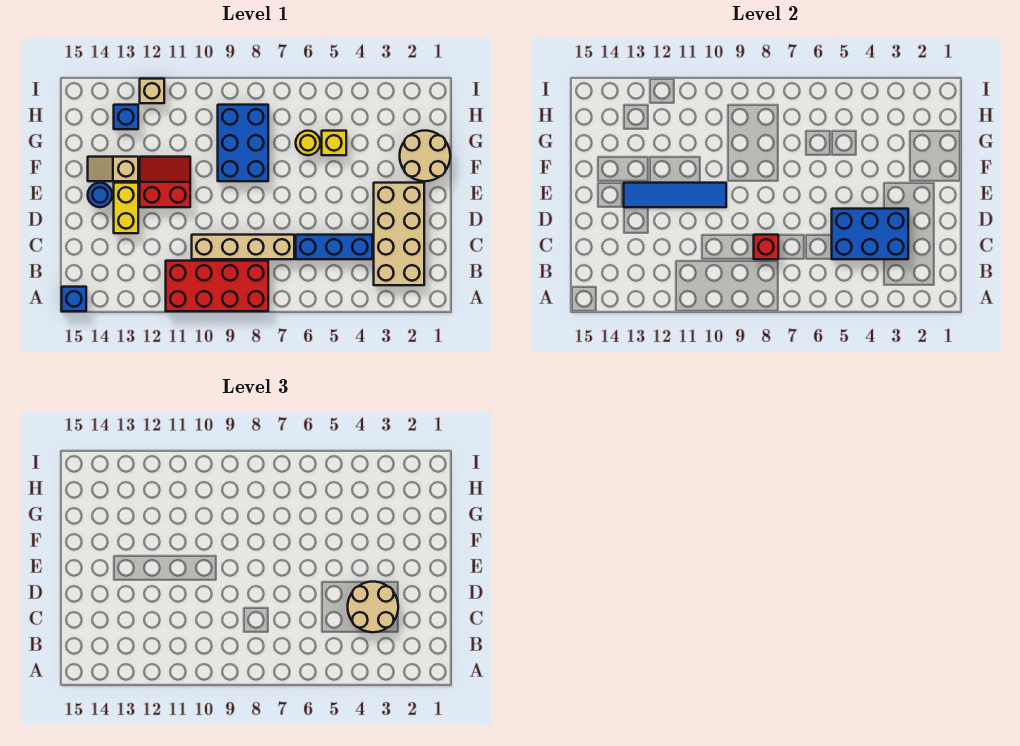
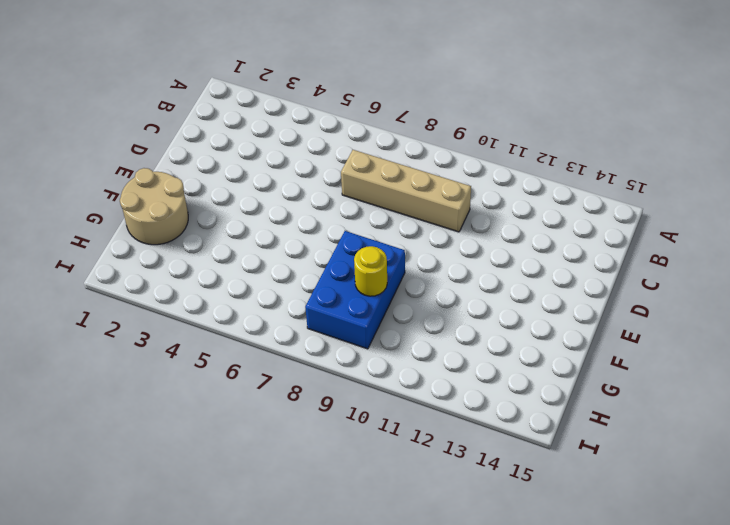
yellow 1x1 round brick [354,246,387,296] -> yellow 1x1 round brick moved to [296,131,320,155]
none -> red 2x4 brick [166,261,268,311]
none -> blue 1x1 brick [62,287,86,311]
none -> tan 2x4 brick [374,183,424,285]

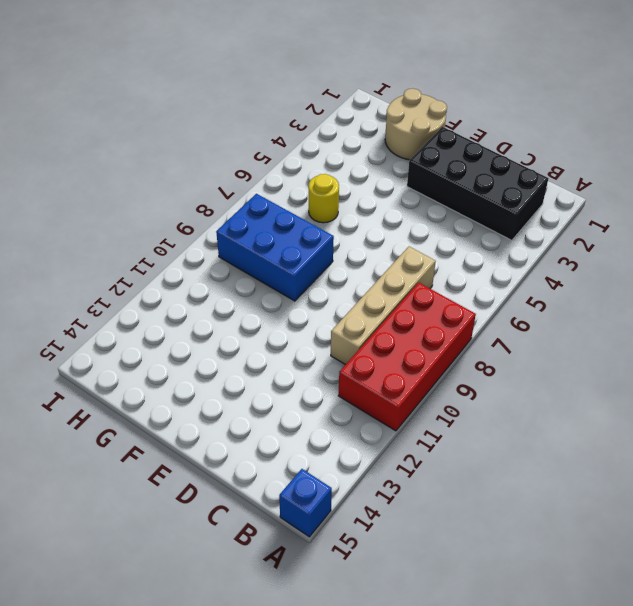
black 2x4 brick [407,127,548,240] -> tan 2x4 brick [374,183,424,285]
none -> blue 1x3 brick [296,235,372,259]
none -> yellow 1x2 brick [114,183,138,233]
none -> red 2x2 slope [140,157,190,207]

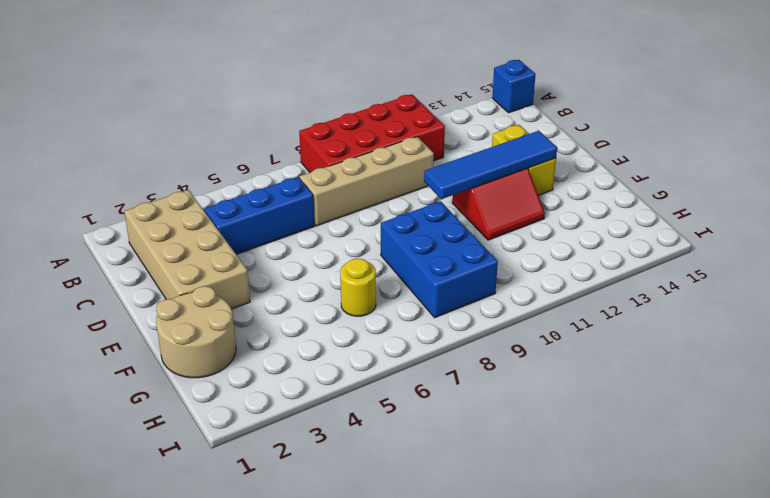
none -> blue 1x1 round brick [88,183,112,207]
none -> tan 1x2 slope [88,157,138,181]
none -> yellow 1x1 brick [322,131,346,155]

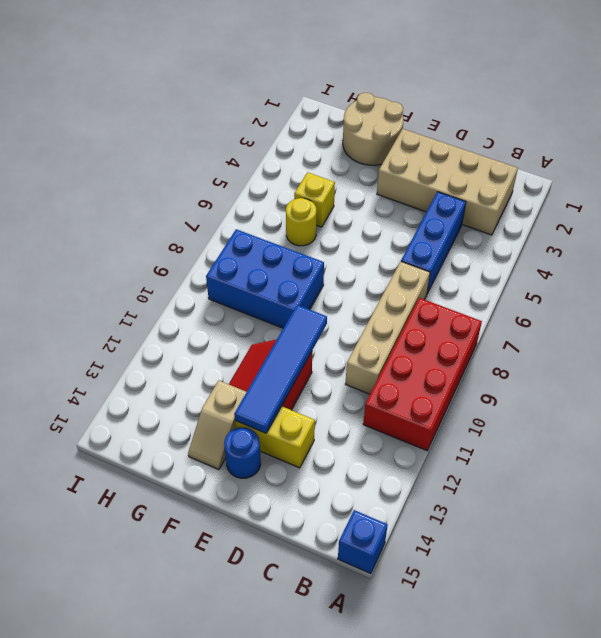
none -> blue 1x1 brick [114,105,138,129]
none -> tan 1x1 brick [140,79,164,103]
none -> blue 2x3 brick [832,209,908,259]

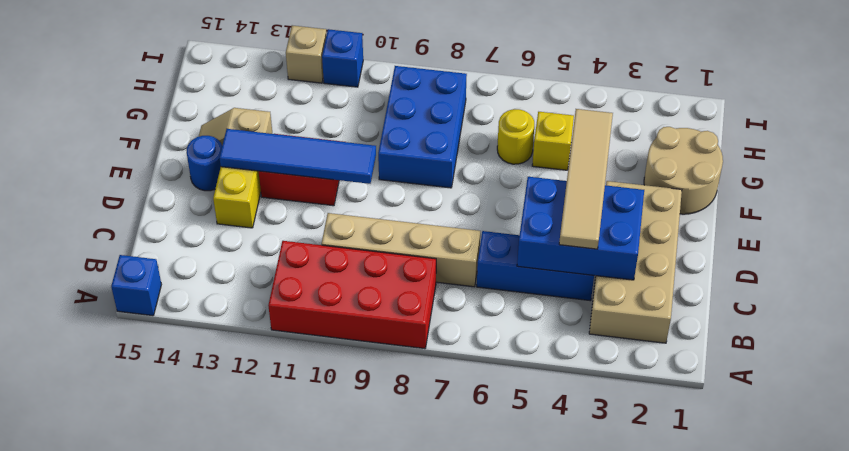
tan 1x4 tile [559,109,613,249] -> tan 2x2 round brick [348,582,398,632]
blue 1x1 brick [322,29,363,87] -> blue 1x1 brick moved to [114,105,138,129]
none -> red 1x1 brick [754,235,778,259]

